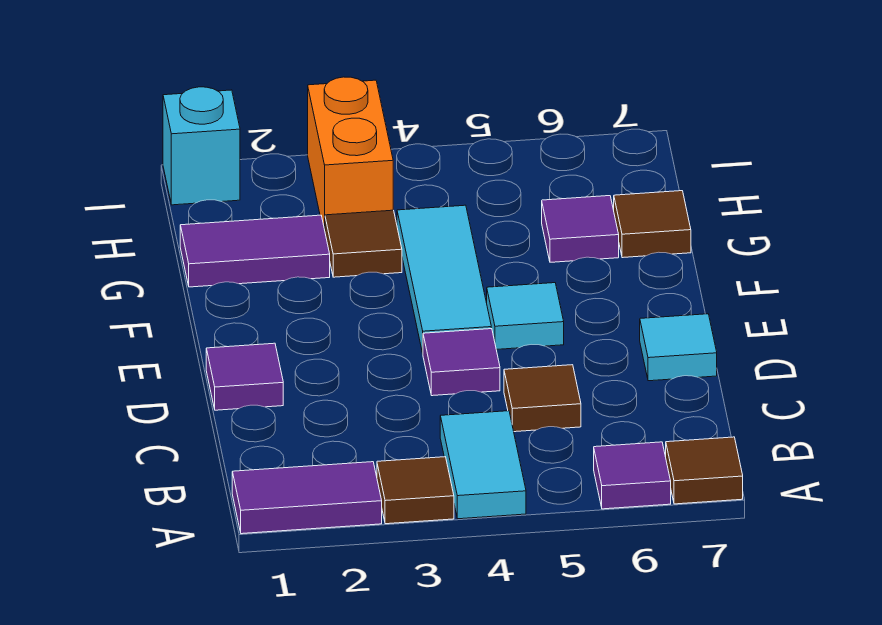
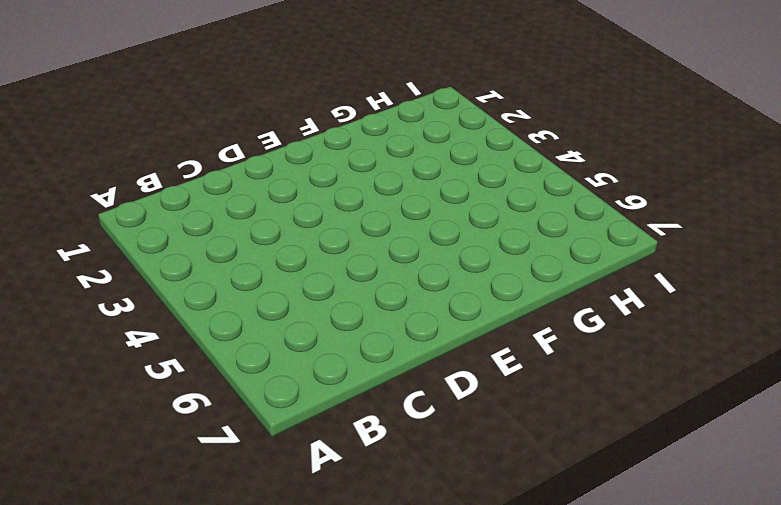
none -> purple 1x2 tile [232,462,382,534]
none -> brown 1x1 tile [377,457,454,524]
none -> cyan 1x2 tile [440,411,526,519]

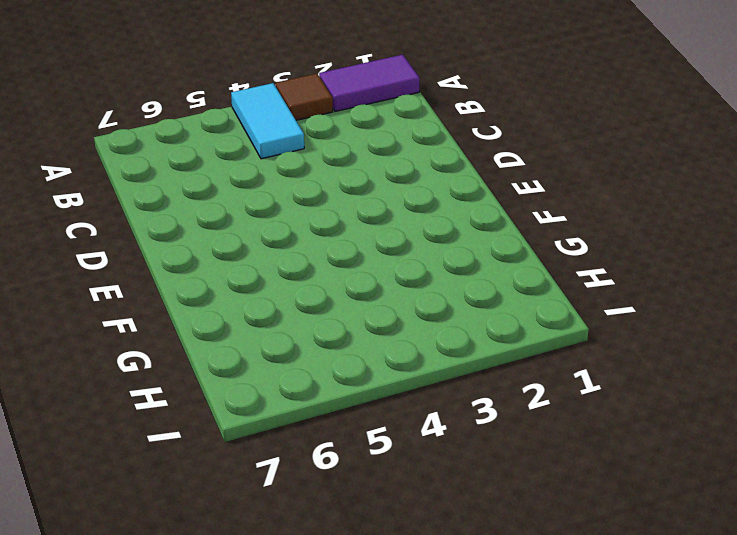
none -> purple 1x1 tile [594,442,671,509]
none -> brown 1x1 tile [666,437,743,504]
none -> brown 1x1 tile [504,365,581,432]

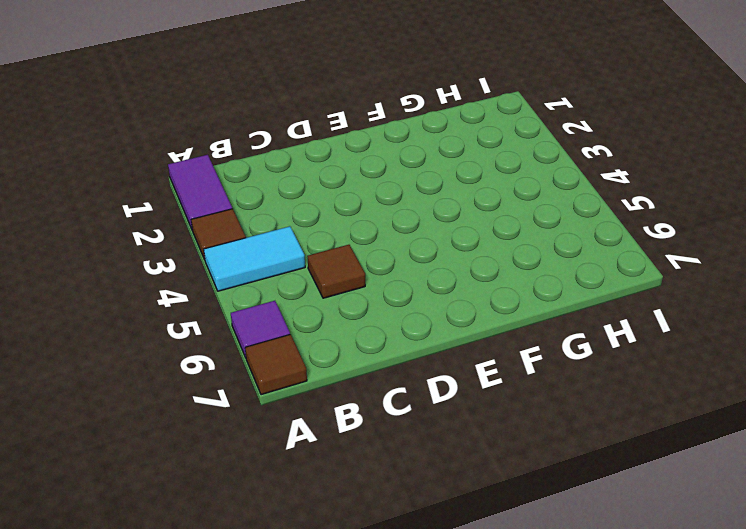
none -> purple 1x1 tile [206,343,283,410]
none -> purple 1x1 tile [423,329,500,396]
none -> cyan 1x1 tile [640,314,717,381]

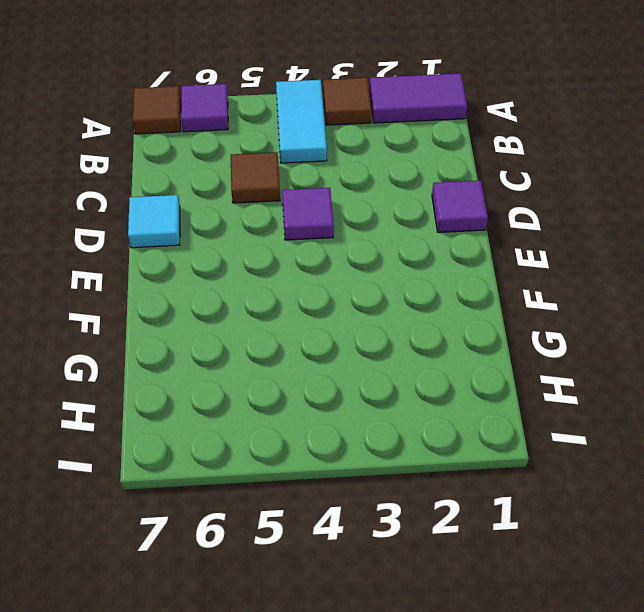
none -> cyan 1x3 tile [397,205,491,353]
none -> cyan 1x1 tile [487,283,564,349]
none -> purple 1x2 tile [180,215,330,287]

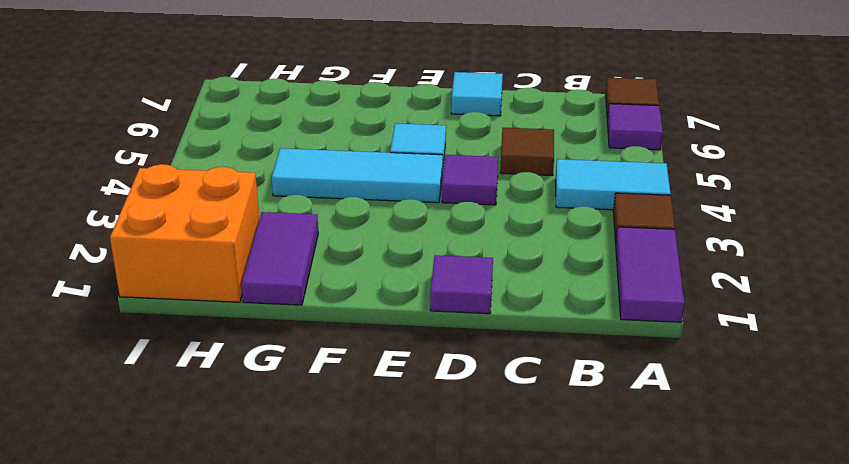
orange 2x2 brick [110,164,259,302] -> cyan 1x1 brick [163,87,240,205]
none -> brown 1x1 tile [325,210,402,277]
none -> purple 1x1 tile [542,196,619,262]
none -> brown 1x1 tile [614,191,691,258]

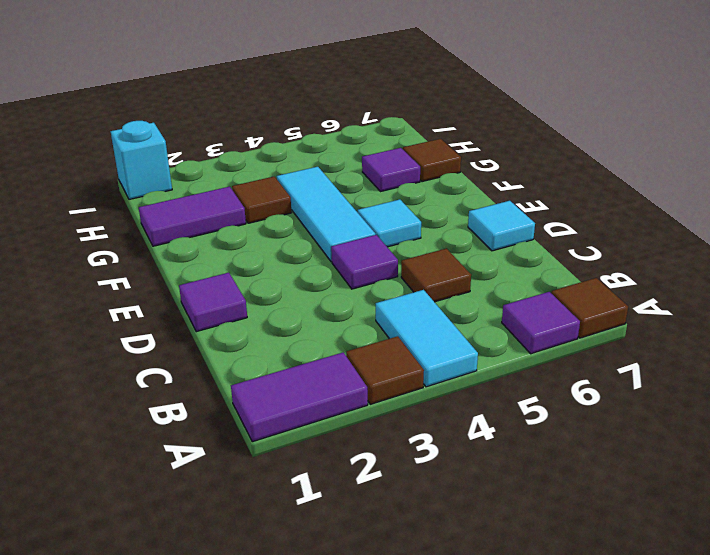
none -> orange 1x2 brick [308,77,393,229]

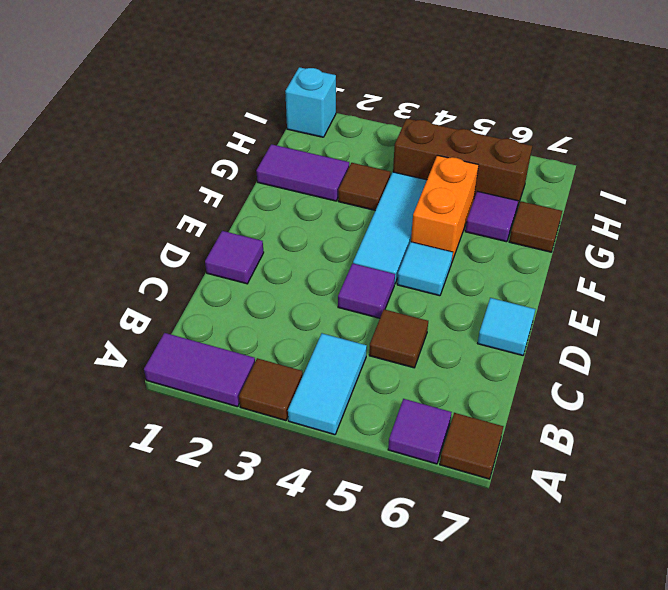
orange 1x2 brick [411,155,479,261] -> orange 1x2 brick moved to [308,77,393,229]
brown 1x3 brick [393,118,532,208] -> none

